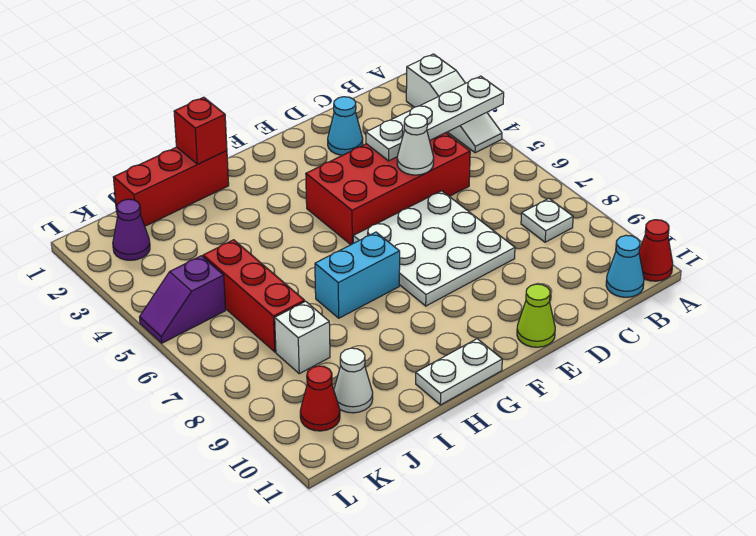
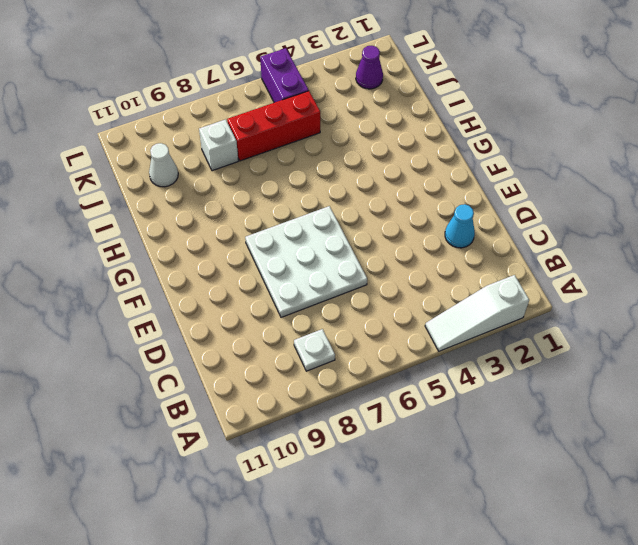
purple 1x2 brick [260,48,309,103] -> purple 1x2 slope [140,256,226,343]
none -> red 1x1 cone [639,220,673,281]
none -> cyan 1x1 cone [606,235,644,297]
none -> red 2x4 brick [306,133,470,245]

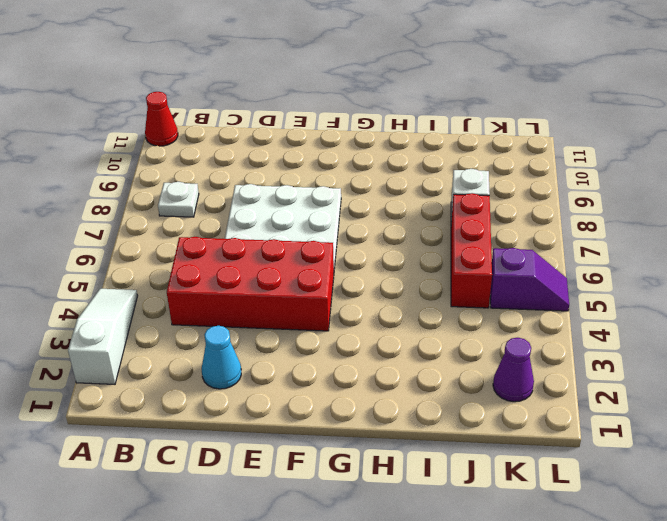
none -> cyan 1x1 cone [606,235,644,297]
none -> lime 1x1 cone [517,284,555,347]
none -> cyan 1x2 brick [315,232,400,318]

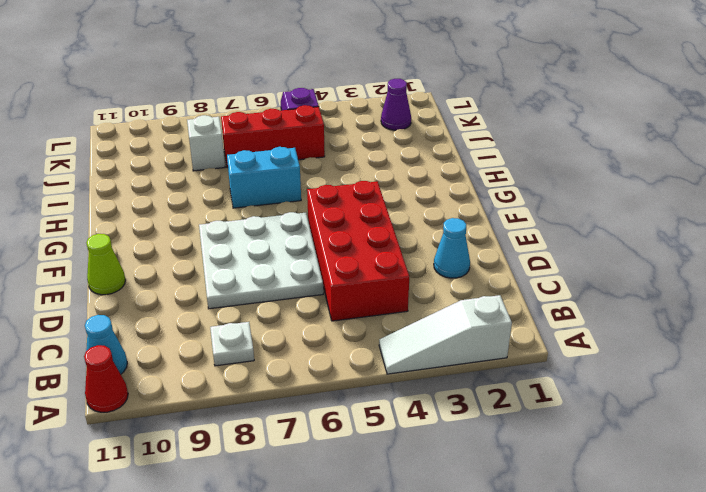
cyan 1x2 brick [227,147,301,208] -> cyan 1x2 brick turned to [315,232,400,318]
none -> white 1x2 plate [416,339,502,405]
none -> red 1x3 brick [113,147,229,226]
none -> white 1x1 cone [334,348,373,413]

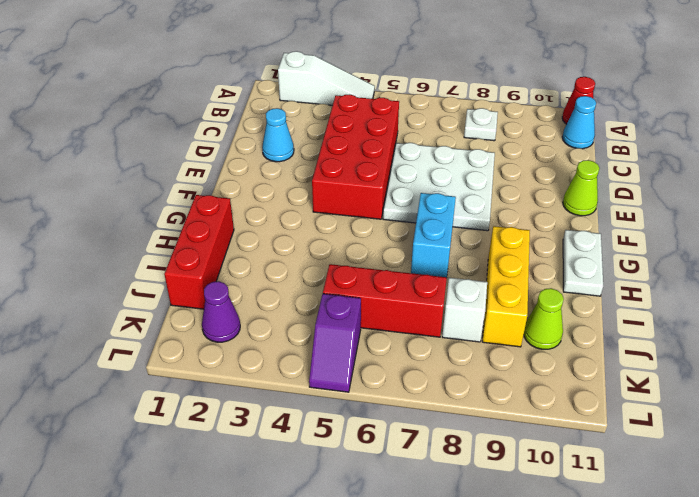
yellow 1x3 brick [482,226,530,347] -> none
lime 1x1 cone [524,288,564,349] -> white 1x1 cone [334,348,373,413]
none -> red 1x1 cone [300,366,340,431]
none -> white 1x4 plate [366,76,504,161]
none -> white 1x1 cone [397,114,434,175]

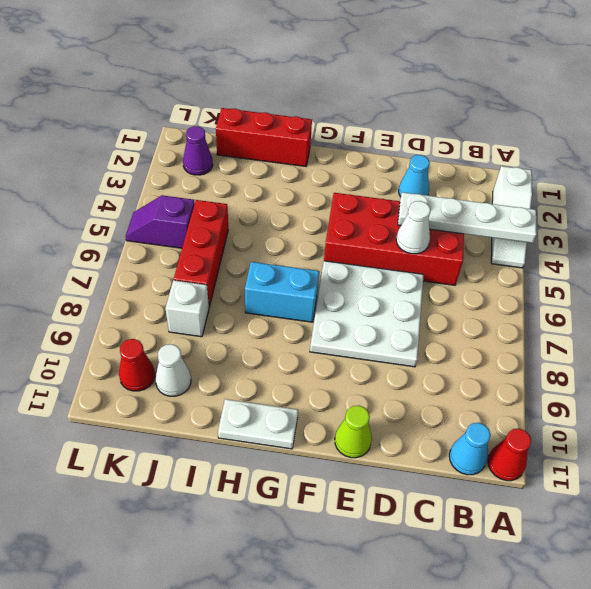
none -> white 1x1 plate [521,199,573,242]
none -> red 1x1 brick [174,97,227,164]

